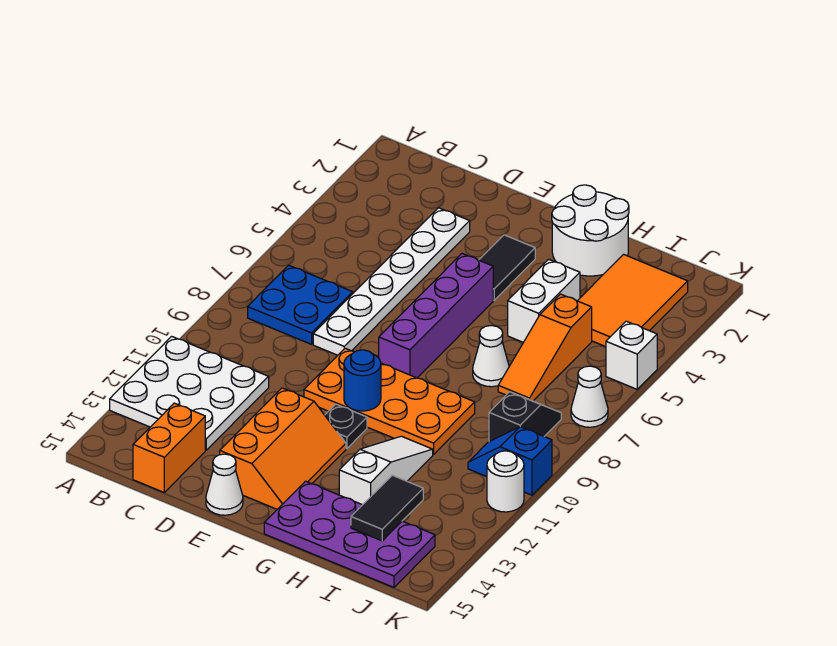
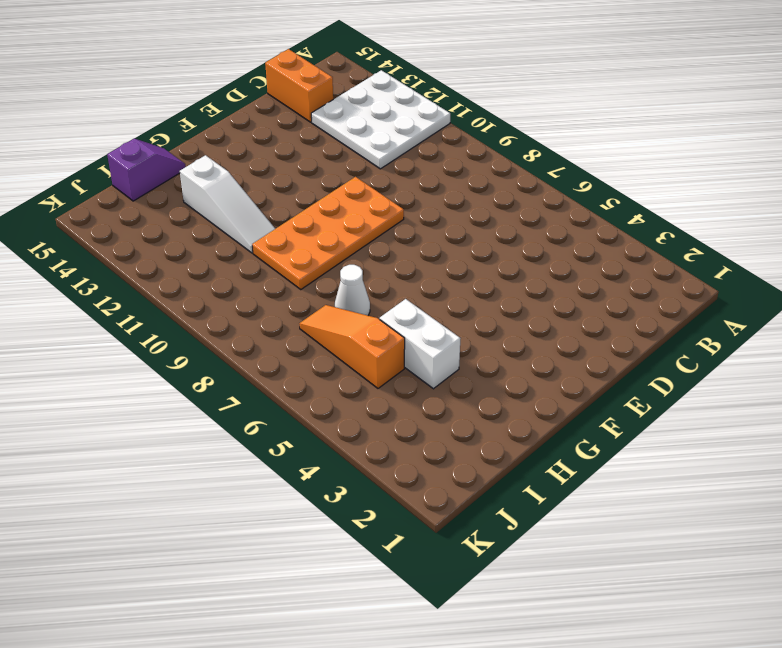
purple 1x2 slope [107,139,185,201] -> purple 2x4 plate [264,481,435,587]
none -> blue 2x2 plate [248,265,353,344]
none -> white 1x6 plate [313,208,470,355]
none -> orange 2x3 slope [220,388,346,509]

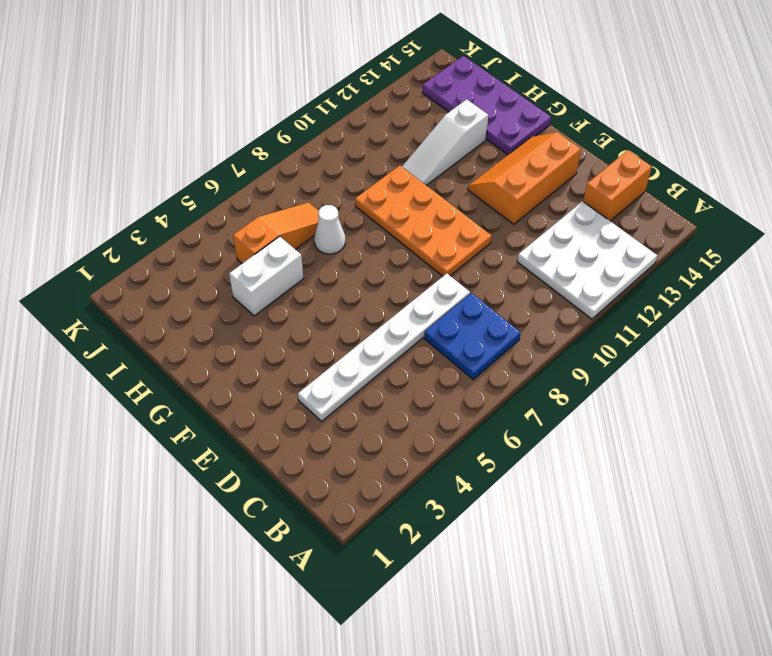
none -> white 1x1 cone [206,454,243,515]
none -> black 1x2 tile [479,235,535,300]
none -> purple 1x4 brick [379,254,493,378]

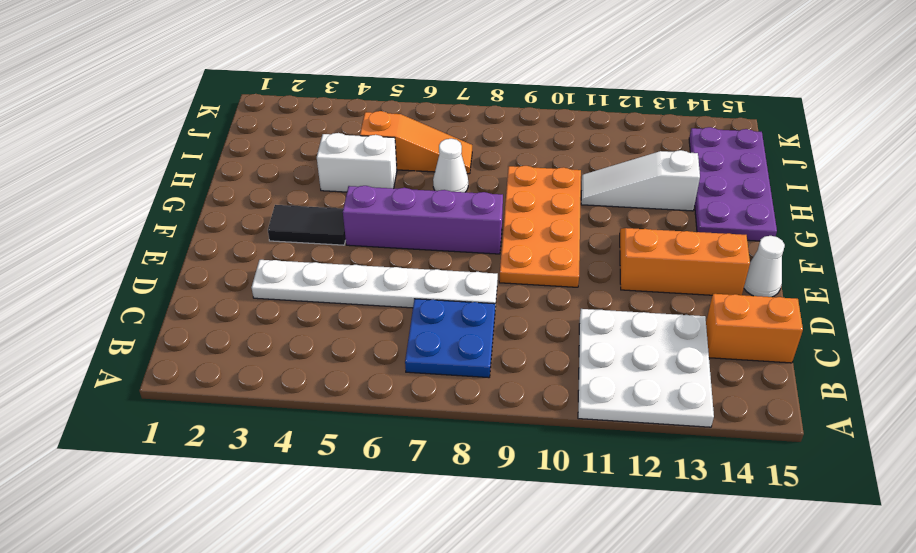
none -> black 1x1 plate [325,404,367,449]
none -> white 2x2 round brick [552,185,629,276]
none -> orange 2x3 tile [578,254,688,347]

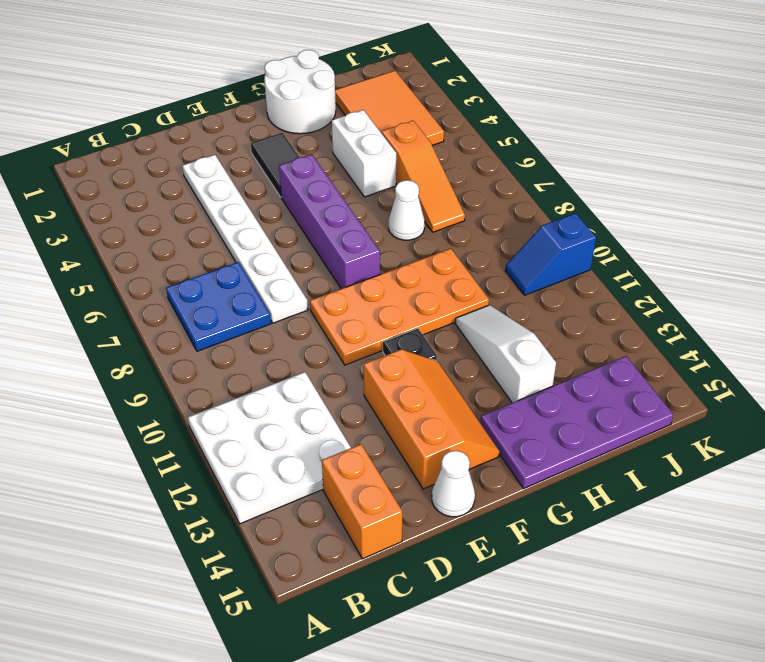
none -> black 1x2 slope [489,392,561,442]
none -> white 1x1 brick [606,321,657,389]
none -> white 1x1 cone [571,366,608,427]

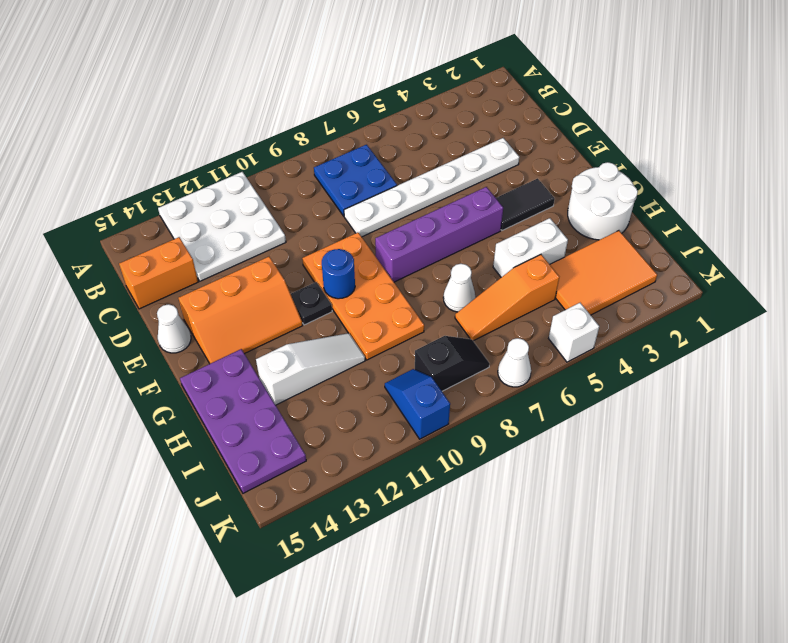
none -> white 1x1 round brick [487,451,524,512]
none -> black 1x2 tile [351,475,423,541]

